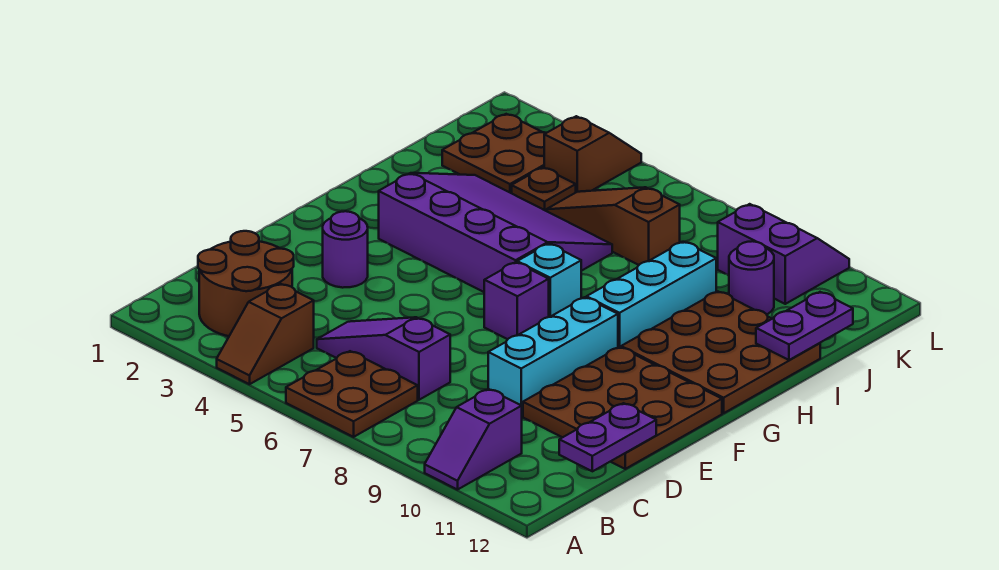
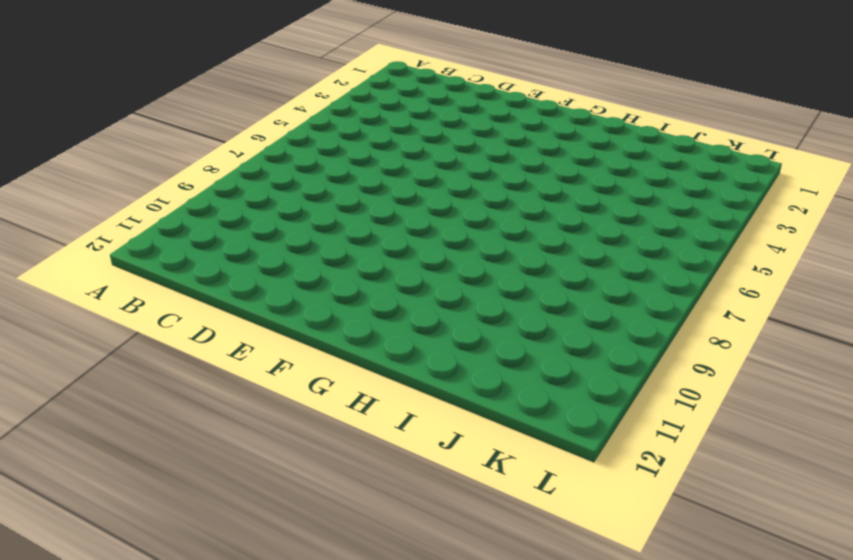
none -> brown 1x2 slope [217,284,314,384]
none -> brown 2x2 plate [286,351,418,437]
none -> purple 1x2 slope [425,389,522,490]

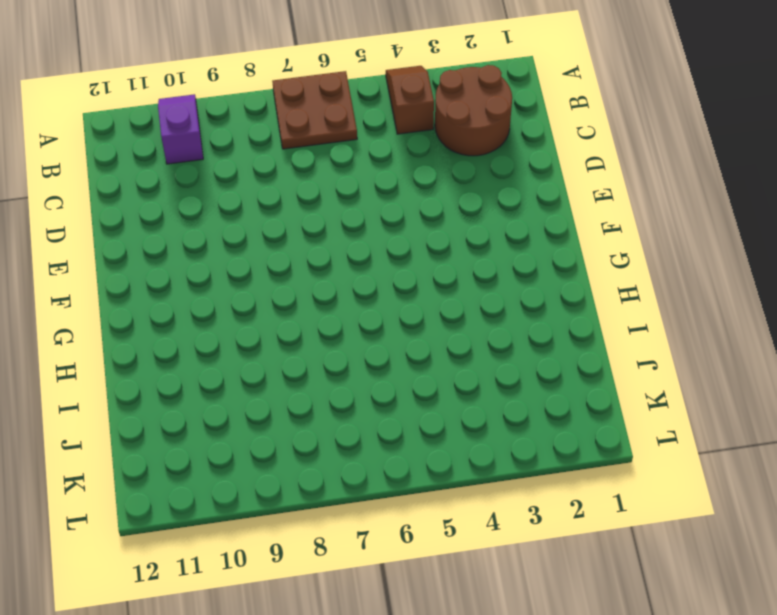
none -> purple 1x3 slope [317,317,450,400]
none -> cyan 1x3 brick [488,297,618,416]
none -> brown 3x3 plate [523,347,722,469]

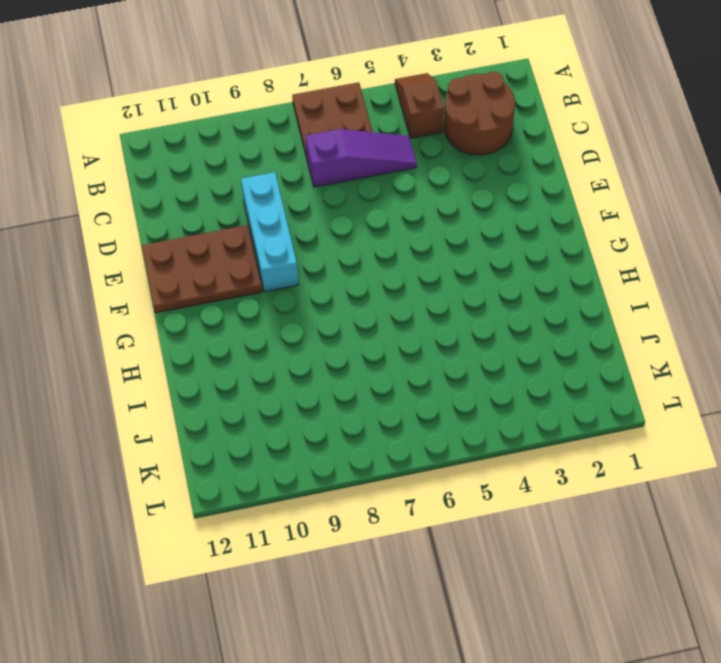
brown 2x3 plate [142,225,262,313] -> brown 3x3 plate [523,347,722,469]
none -> purple 1x2 slope [425,389,522,490]
none -> purple 1x1 round brick [323,211,368,288]
none -> purple 1x1 brick [484,262,549,339]

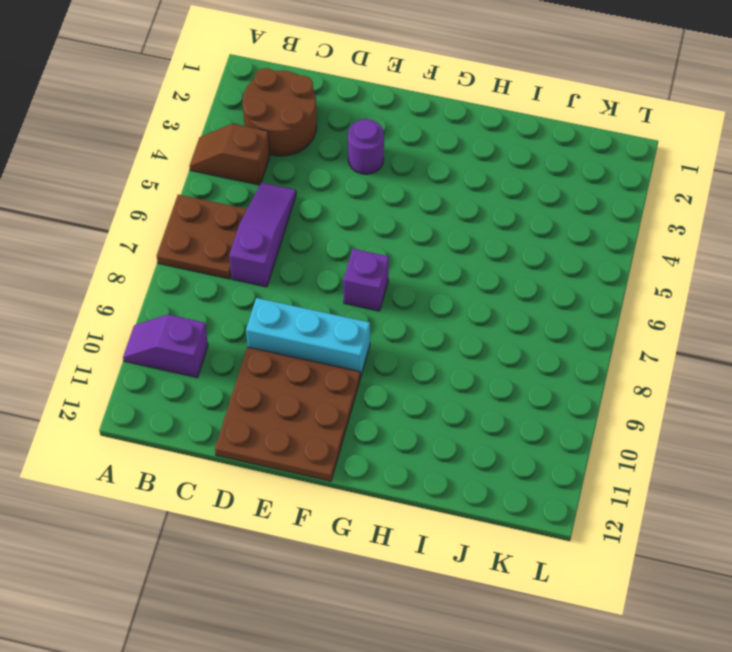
none -> purple 3x4 slope [379,173,612,292]
none -> cyan 1x1 brick [517,244,581,317]
none -> cyan 1x3 brick [587,242,716,348]

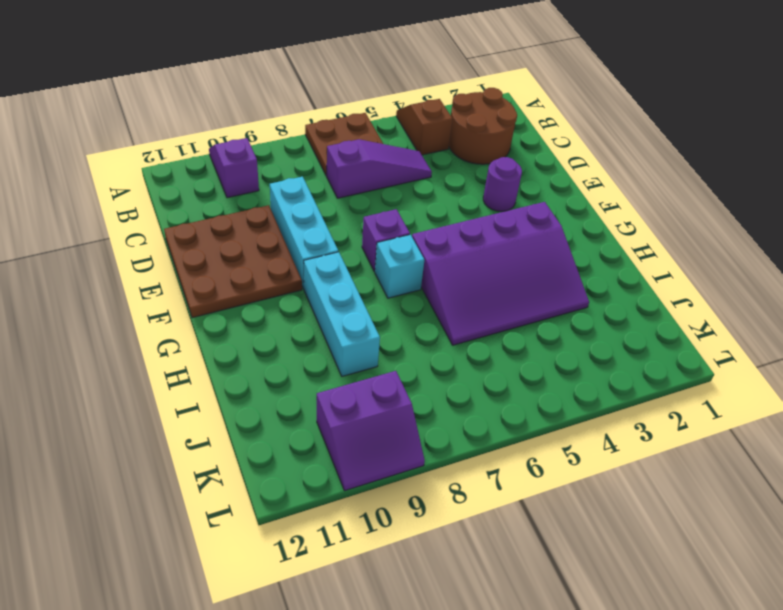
none -> brown 3x3 plate [621,292,820,413]
none -> brown 2x2 plate [442,114,546,193]
none -> brown 1x1 plate [512,168,576,211]

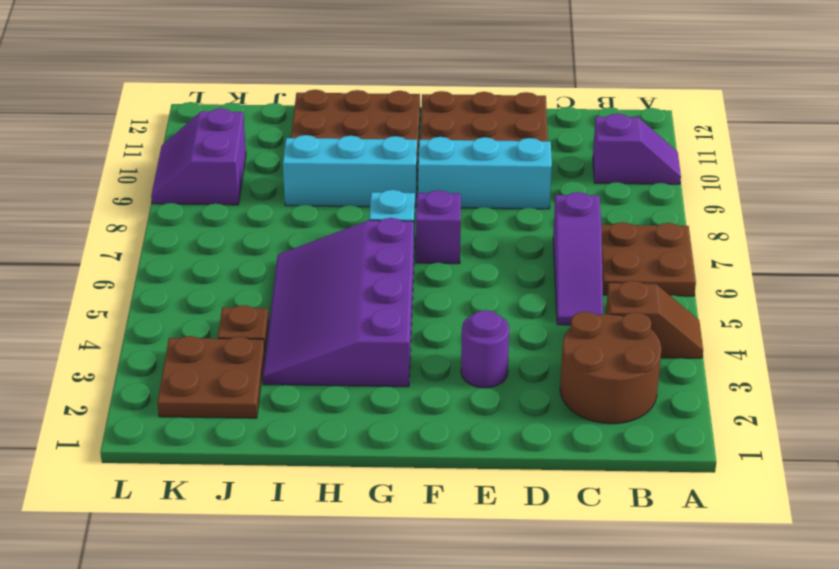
none -> brown 1x3 slope [546,187,680,265]
none -> purple 1x1 round brick [729,241,774,314]
none -> brown 1x2 slope [544,116,641,192]

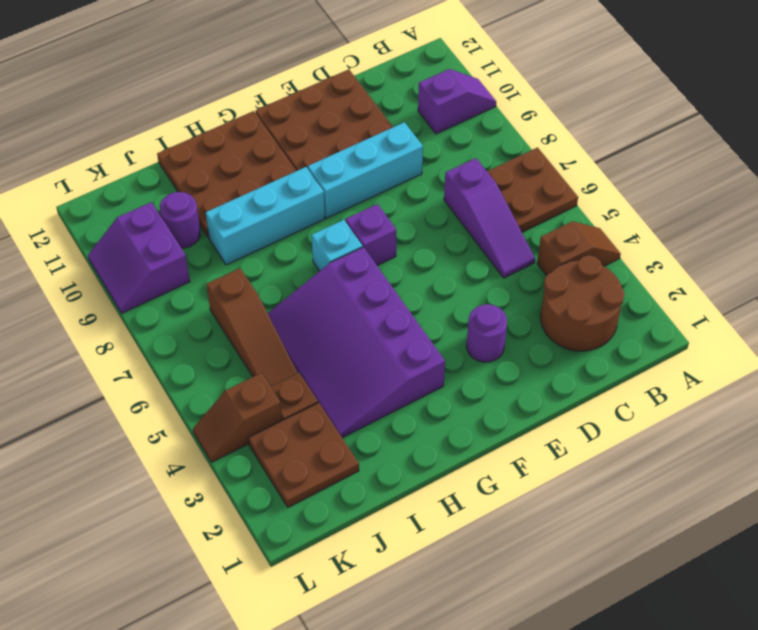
none -> purple 1x2 plate [559,403,656,471]
none -> purple 1x2 plate [756,292,853,360]

